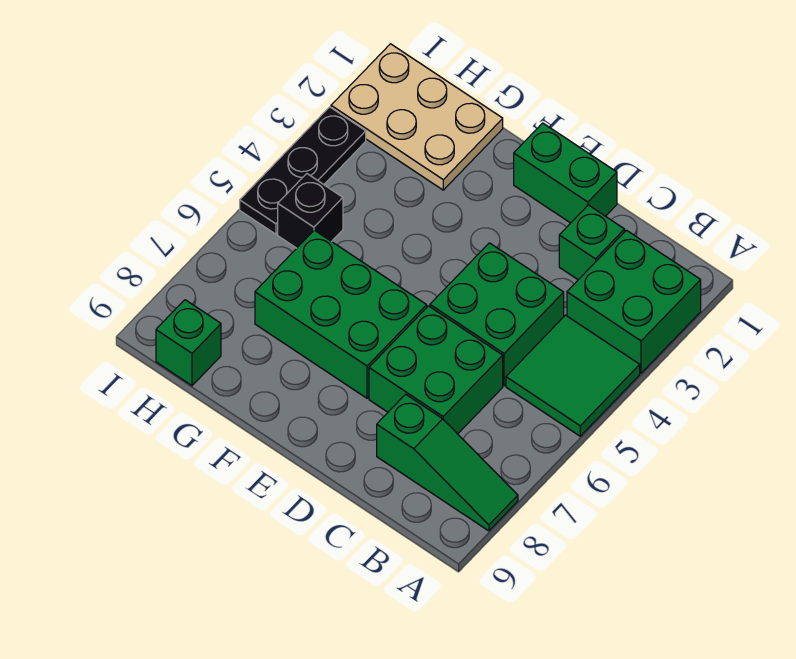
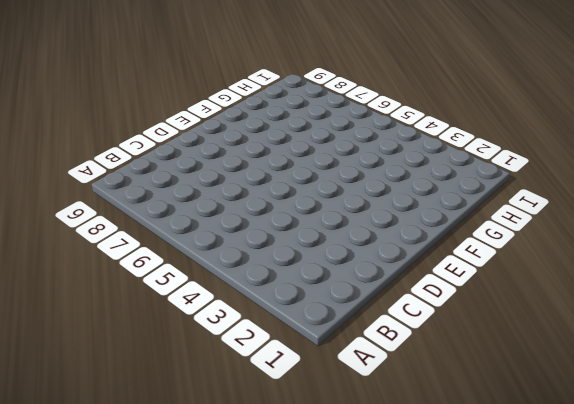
none -> green 2x2 brick [567,230,701,373]
none -> green 2x2 tile [506,315,640,436]
none -> green 1x3 slope [377,394,518,531]

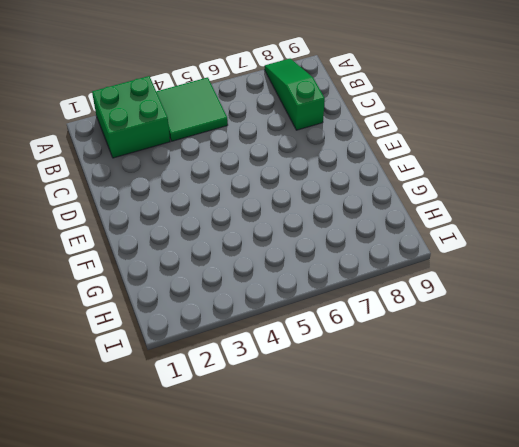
none -> green 1x1 brick [559,205,625,280]
none -> green 2x2 brick [430,243,564,386]
none -> green 2x2 brick [369,306,503,434]

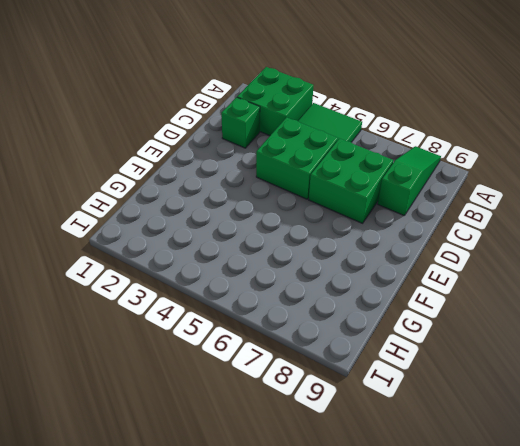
none -> green 1x2 brick [514,123,617,223]
none -> green 2x3 brick [255,230,427,398]
none -> tan 2x3 plate [331,44,503,190]

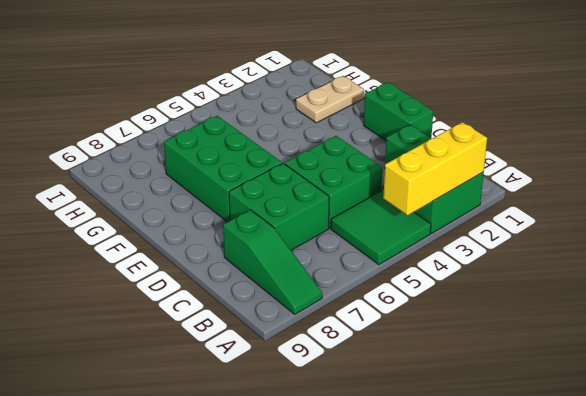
yellow 1x3 brick [383,122,487,215] -> none
tan 1x2 plate [296,76,364,123] -> tan 2x3 plate [331,44,503,190]
none -> black 1x1 brick [278,174,343,248]
none -> green 1x1 brick [156,300,221,386]
none -> black 1x3 plate [240,107,366,234]

